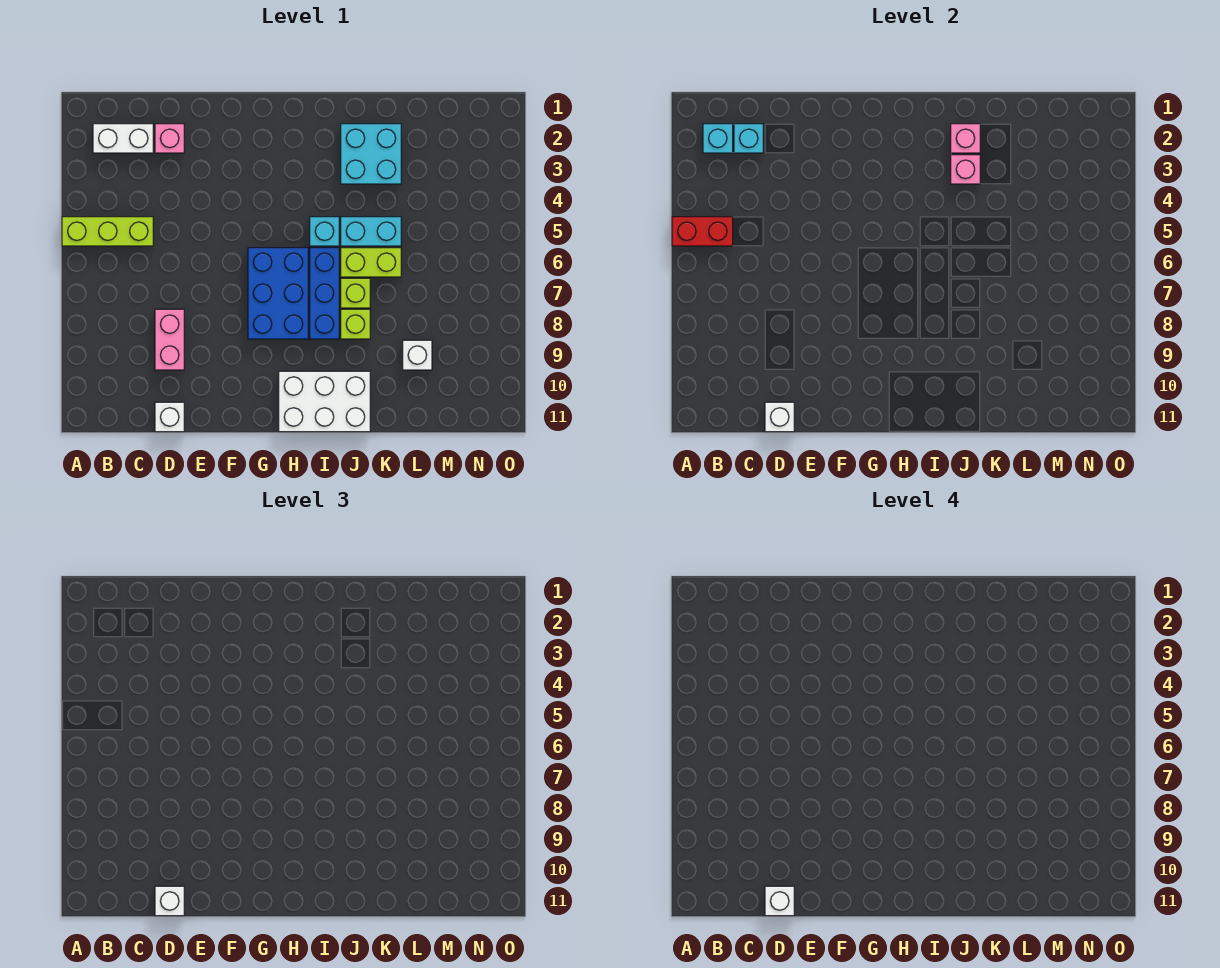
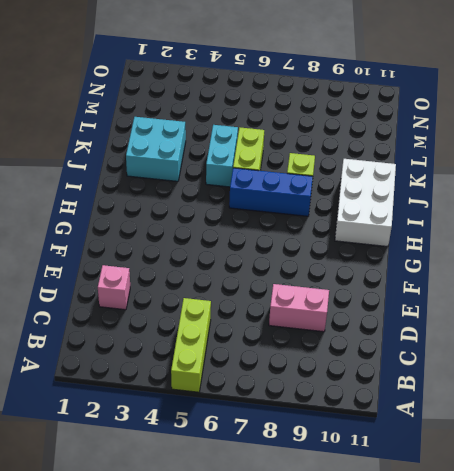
none -> white 1x2 brick [93,124,153,153]
none -> white 1x1 brick [155,402,184,432]
none -> blue 2x3 brick [248,248,308,339]

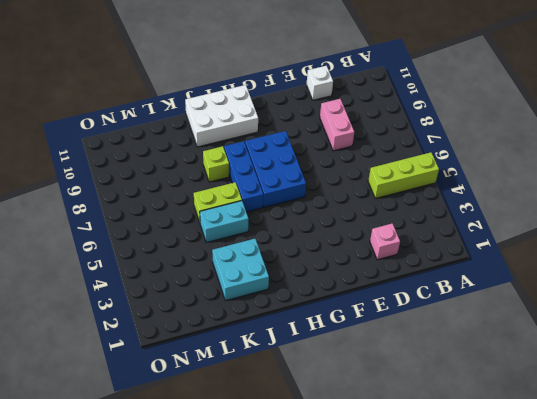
none -> white 1x2 brick [93,124,153,153]
none -> cyan 1x1 brick [310,217,339,246]
none -> lime 1x1 brick [341,278,370,308]

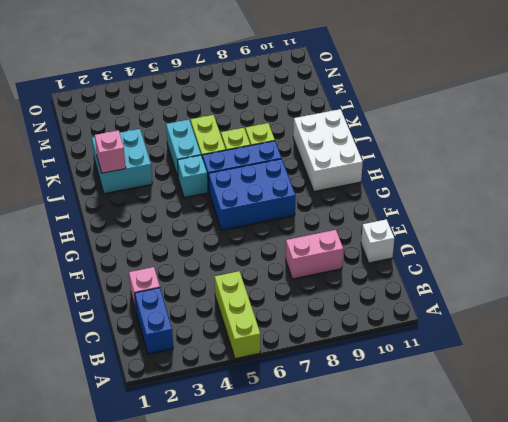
blue 1x2 brick [135,288,173,354] -> white 1x2 brick [93,124,153,153]
none -> white 1x1 brick [403,340,432,370]
none -> red 1x2 brick [672,217,733,246]
none -> cyan 1x1 brick [703,124,733,153]

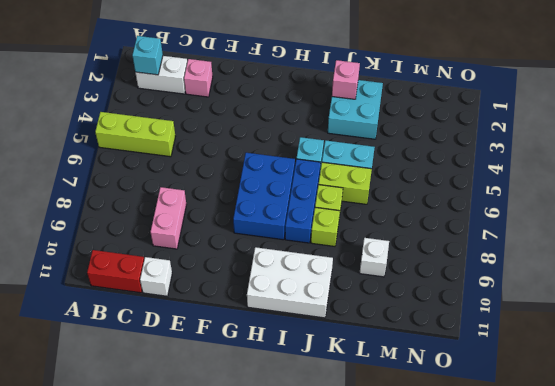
red 1x2 brick [87,250,144,293] -> red 1x2 brick moved to [672,217,733,246]
none -> cyan 1x1 brick [734,124,763,153]
none -> white 1x1 brick [765,402,794,432]
none -> pink 1x1 brick [951,155,980,184]

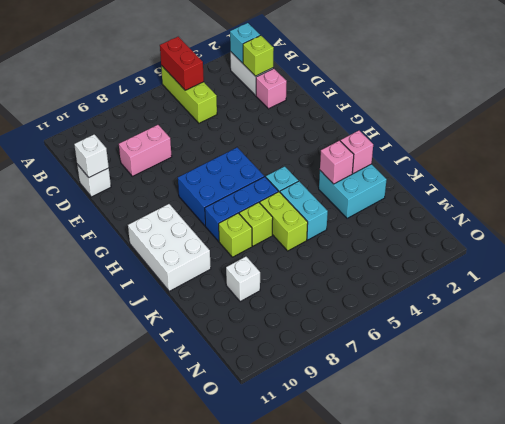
lime 1x1 brick [243,35,274,76] -> cyan 1x1 brick [734,124,763,153]
none -> white 1x1 brick [155,886,184,916]
none -> white 1x1 brick [765,886,794,916]

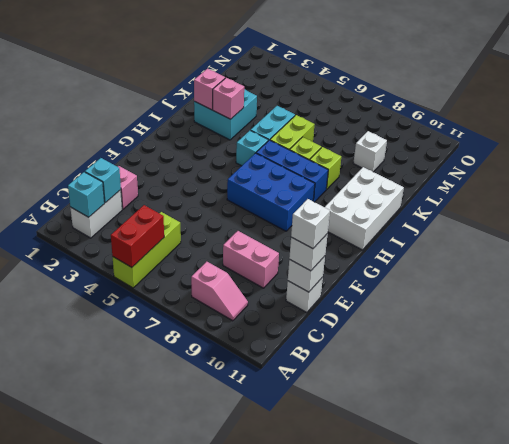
pink 1x2 slope [191,262,248,321] -> none

